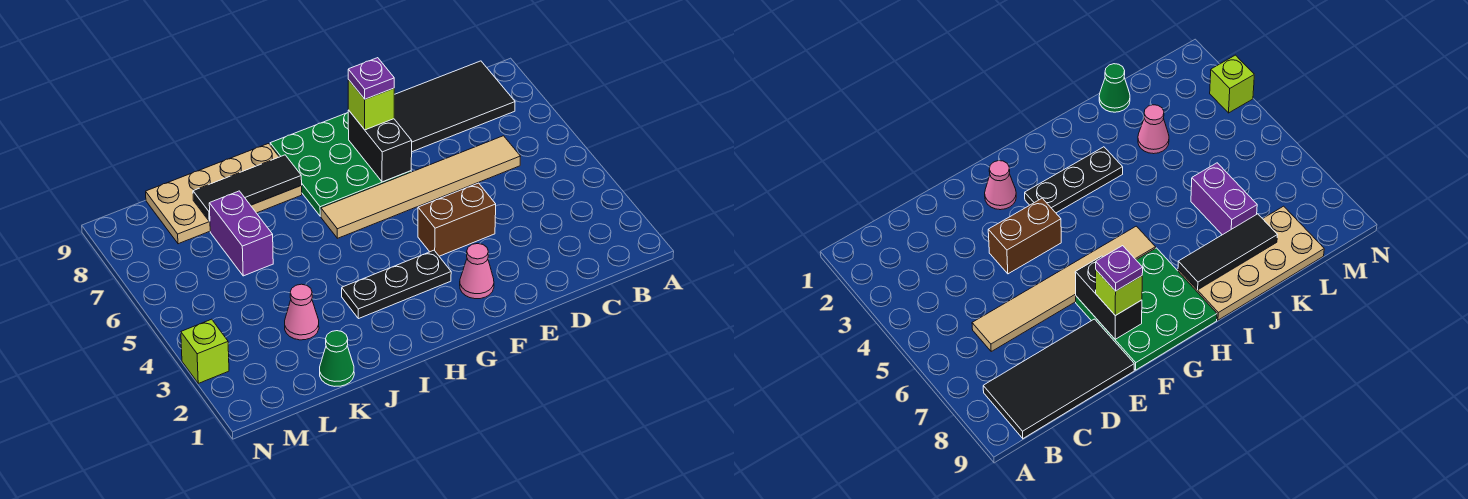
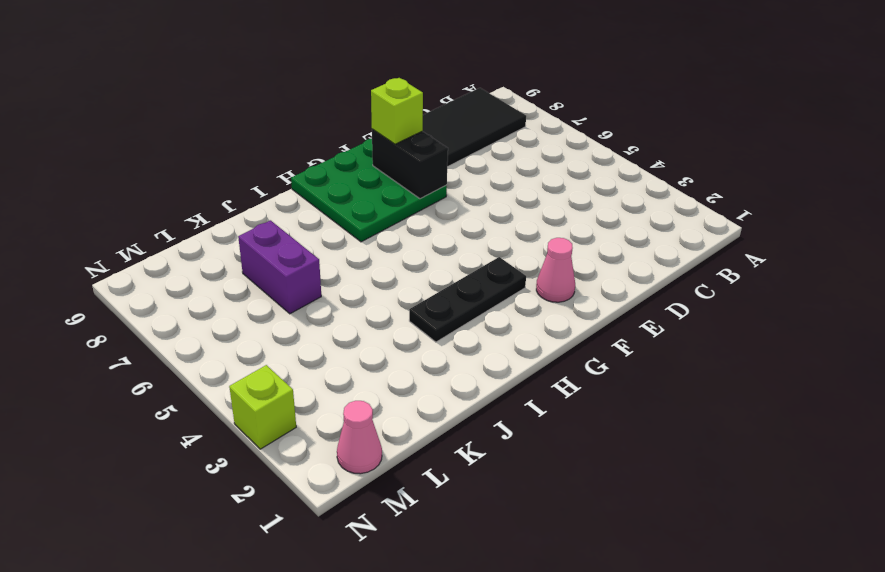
pink 1x1 cone [337,401,382,474] -> pink 1x1 cone moved to [285,284,319,340]
none -> tan 1x6 tile [321,136,521,238]
none -> brown 1x2 brick [418,183,496,256]
none -> tan 2x4 plate [146,144,302,244]

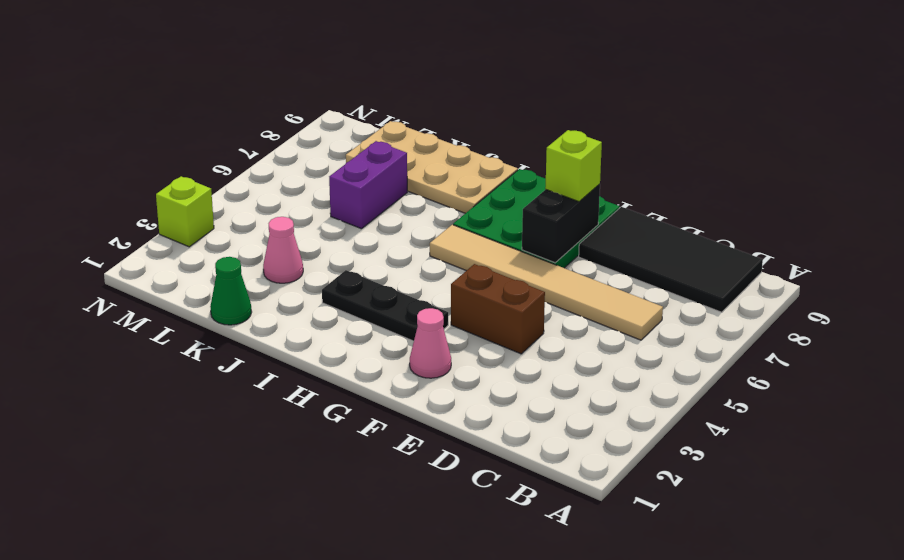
none -> black 1x3 tile [193,155,302,221]
none -> purple 1x1 plate [348,58,394,99]

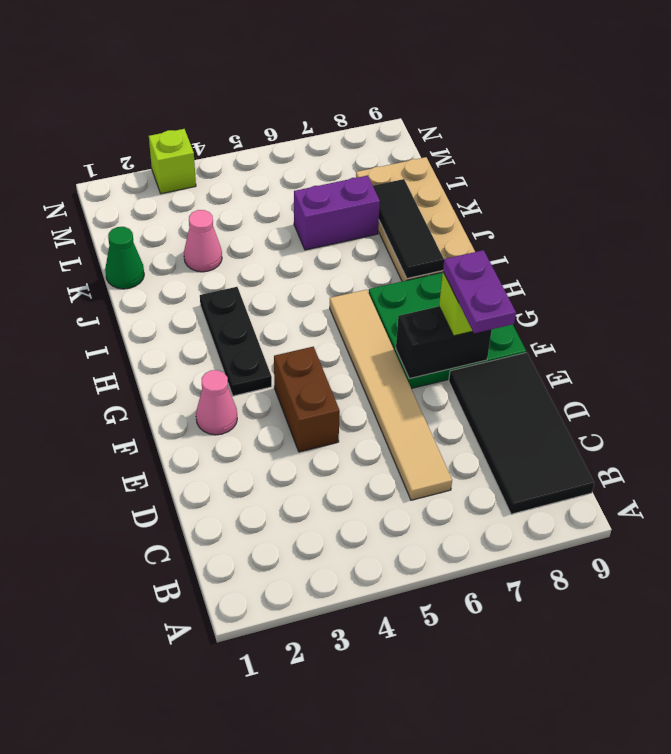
purple 1x2 plate [443,250,516,333] -> purple 1x1 plate [348,58,394,99]

